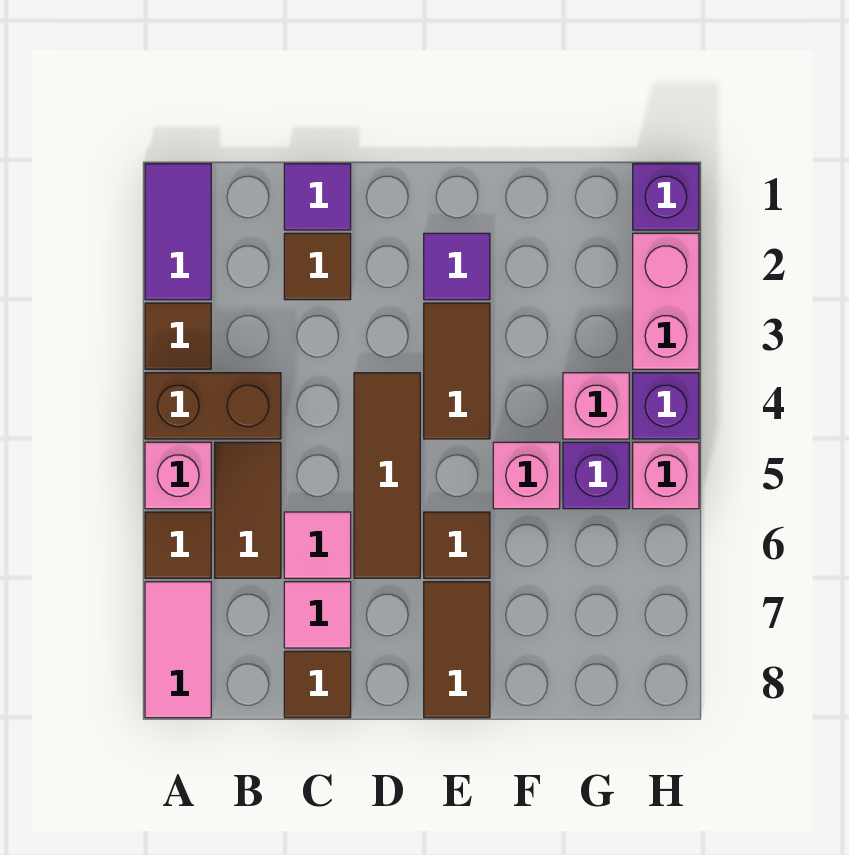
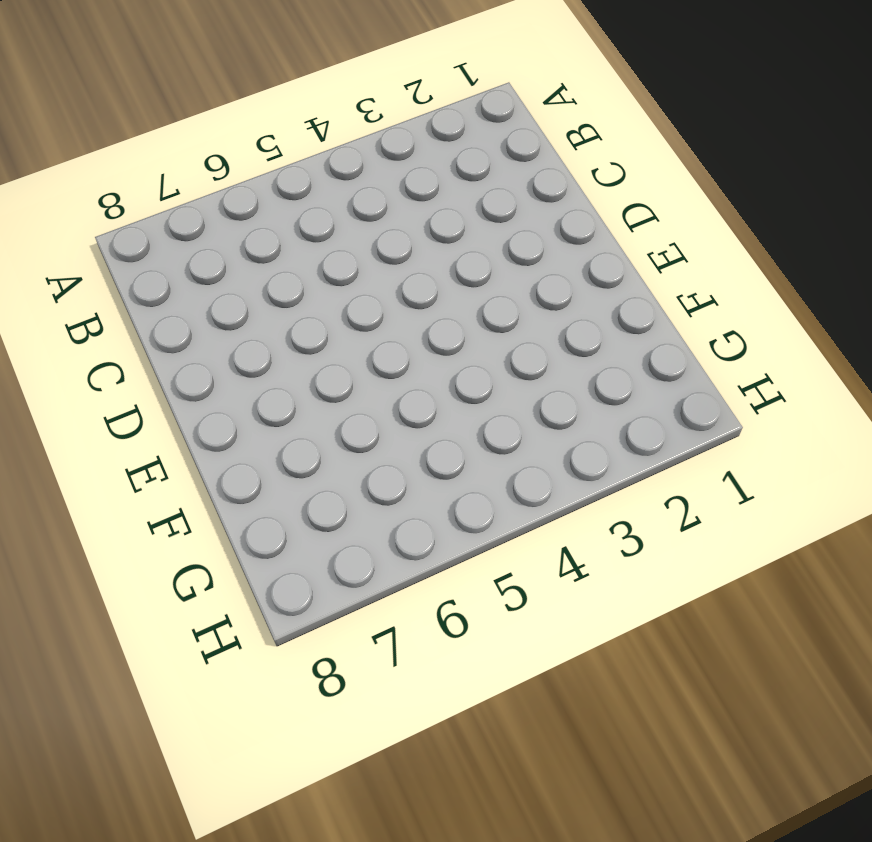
none -> purple 1x2 tile [145,164,211,300]
none -> brown 1x1 tile [145,303,211,369]
none -> brown 1x2 brick [145,373,281,439]

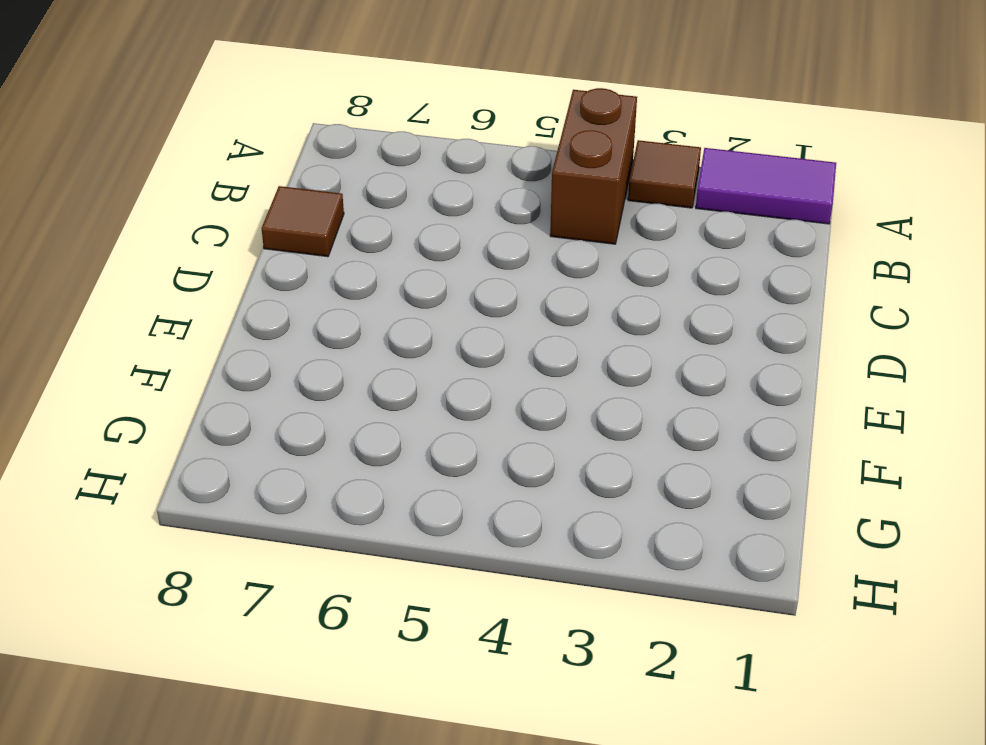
none -> pink 1x1 brick [145,442,211,509]
none -> brown 1x1 tile [145,512,211,578]
none -> pink 1x2 tile [145,582,211,718]

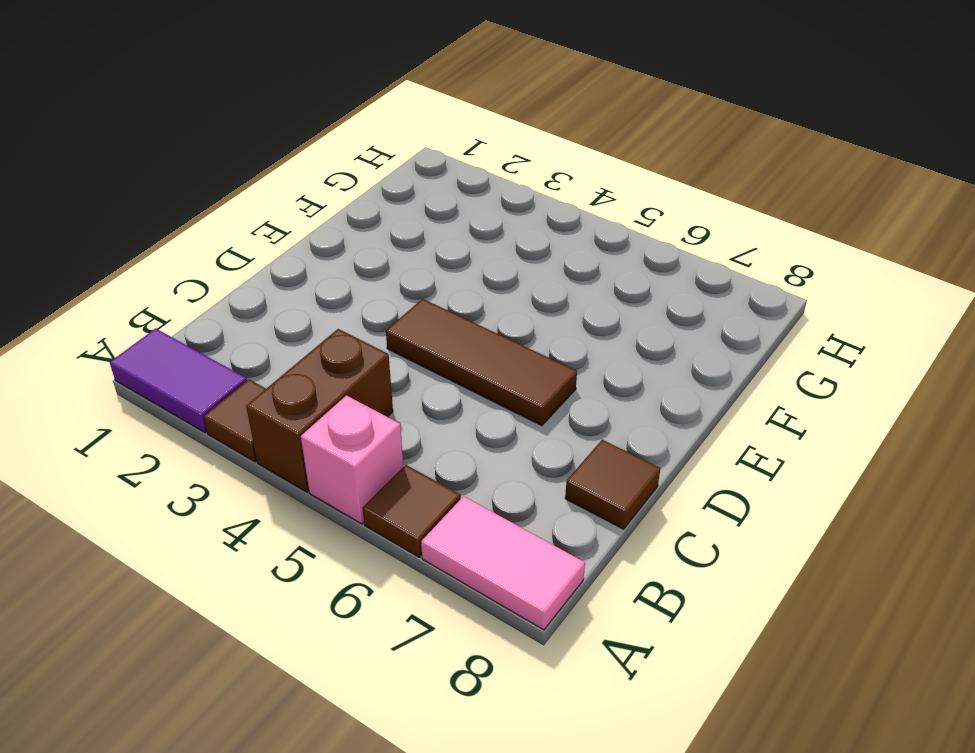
none -> brown 1x2 tile [215,442,281,578]
none -> purple 1x1 tile [284,164,351,230]
none -> brown 1x1 tile [284,233,351,300]

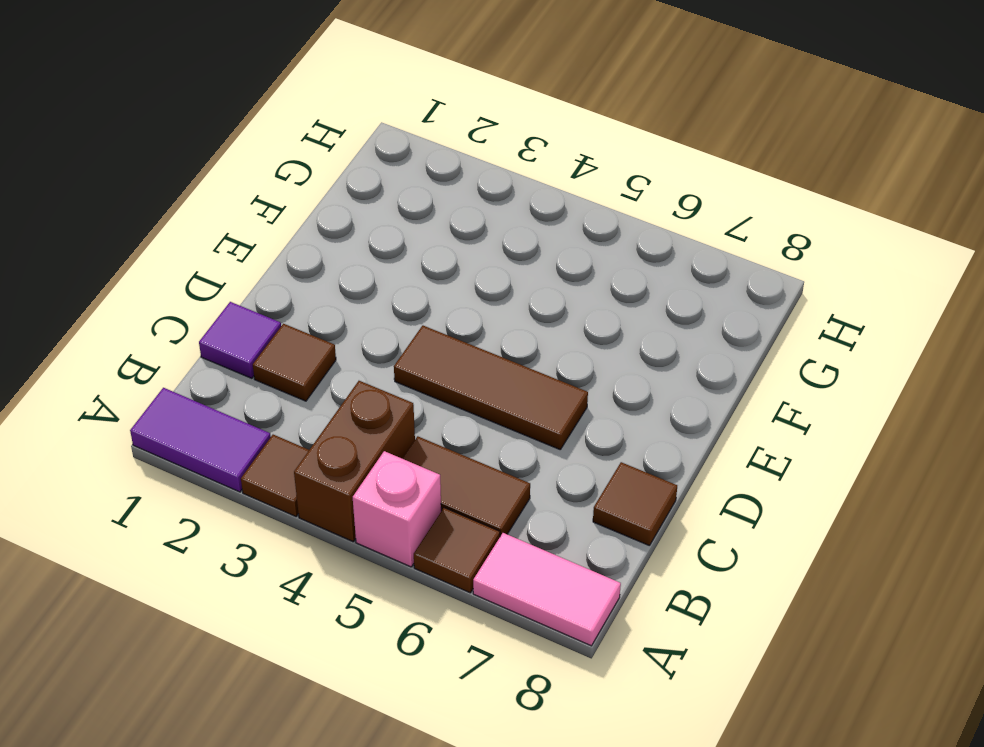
none -> pink 1x1 tile [284,512,351,578]
none -> pink 1x1 tile [284,582,351,648]
none -> purple 1x1 tile [424,233,490,300]

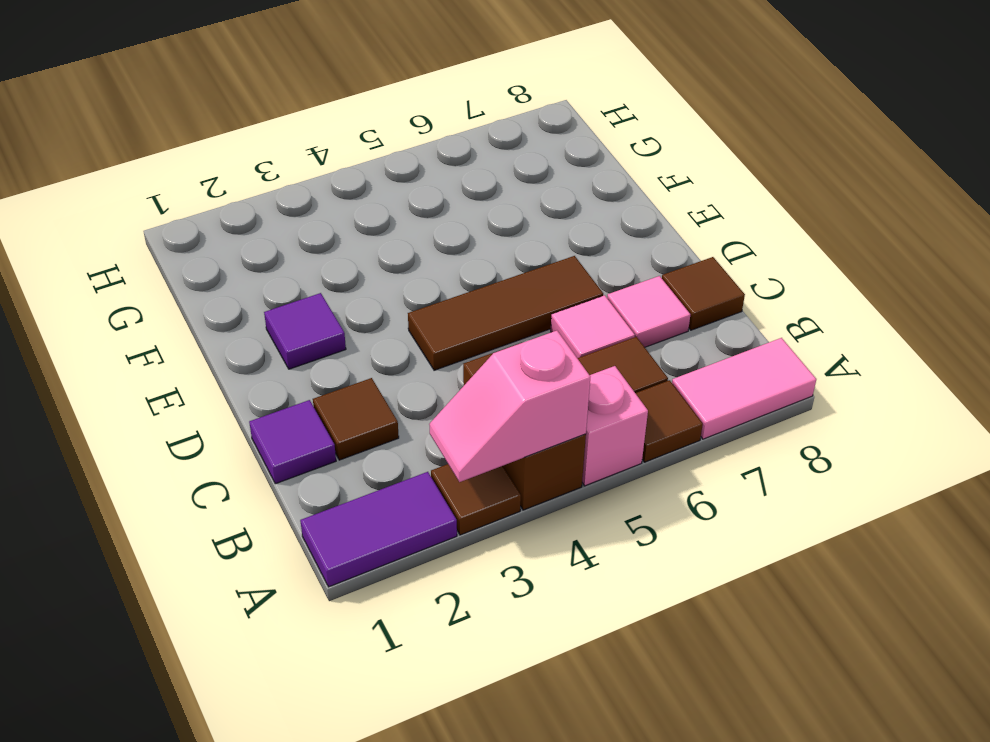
pink 1x2 slope [429,331,590,482] -> none
none -> brown 1x2 tile [424,303,490,439]
none -> brown 1x1 tile [424,512,490,578]
none -> brown 1x2 tile [424,582,490,718]

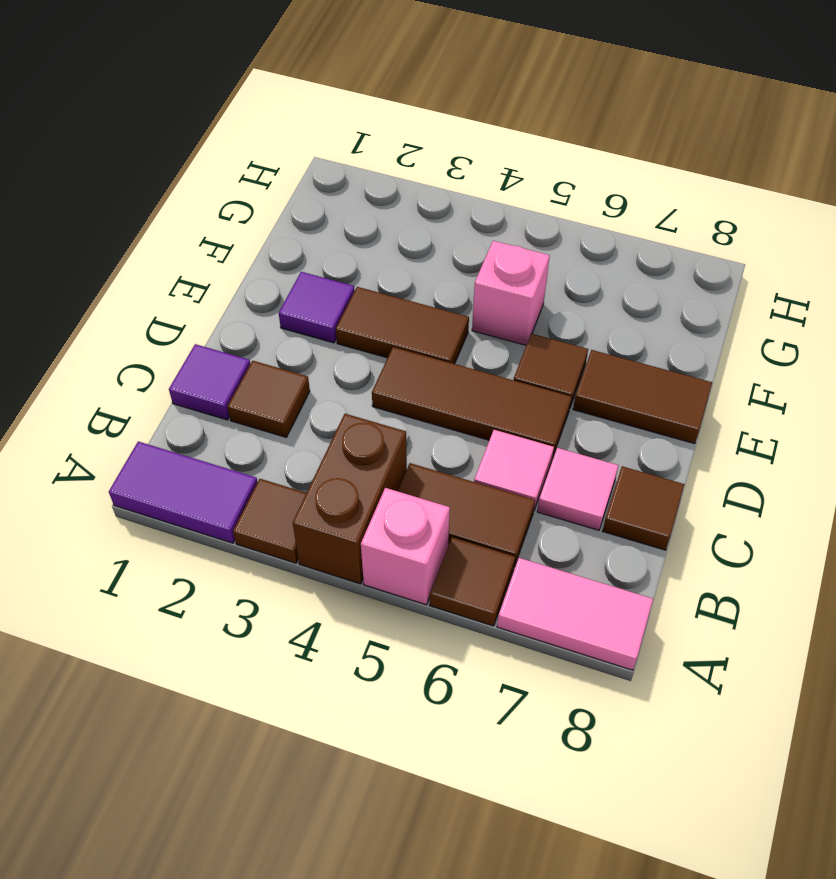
none -> pink 1x1 brick [563,373,629,439]
none -> purple 1x1 brick [563,442,629,509]
none -> purple 1x1 brick [633,164,699,230]

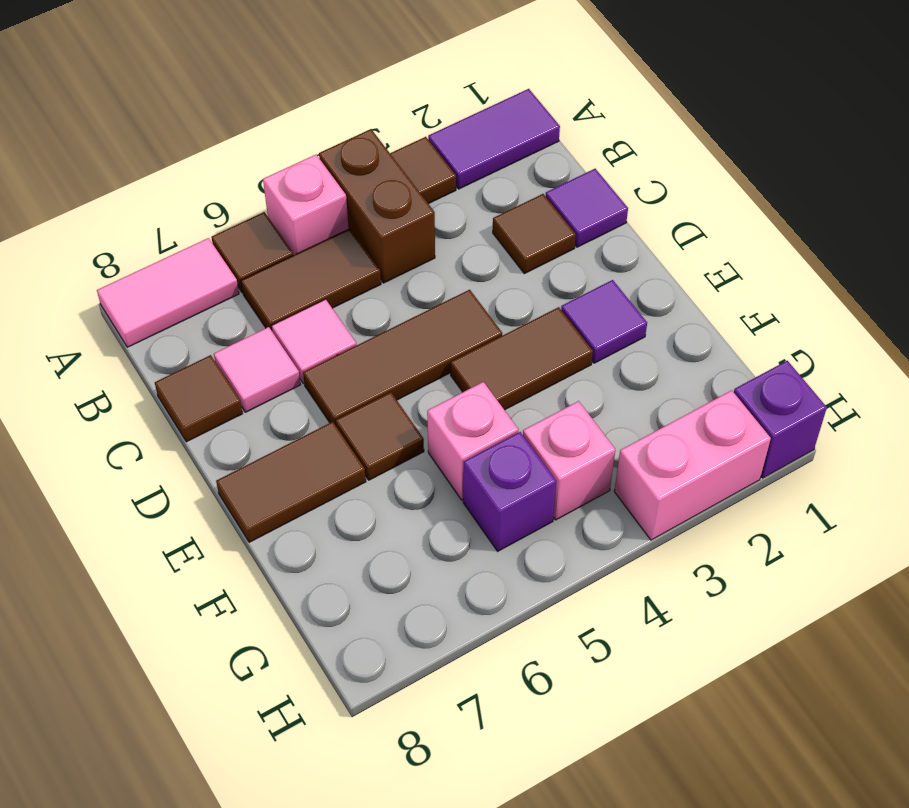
none -> purple 1x1 brick [633,373,699,439]
none -> pink 1x1 brick [633,442,699,509]

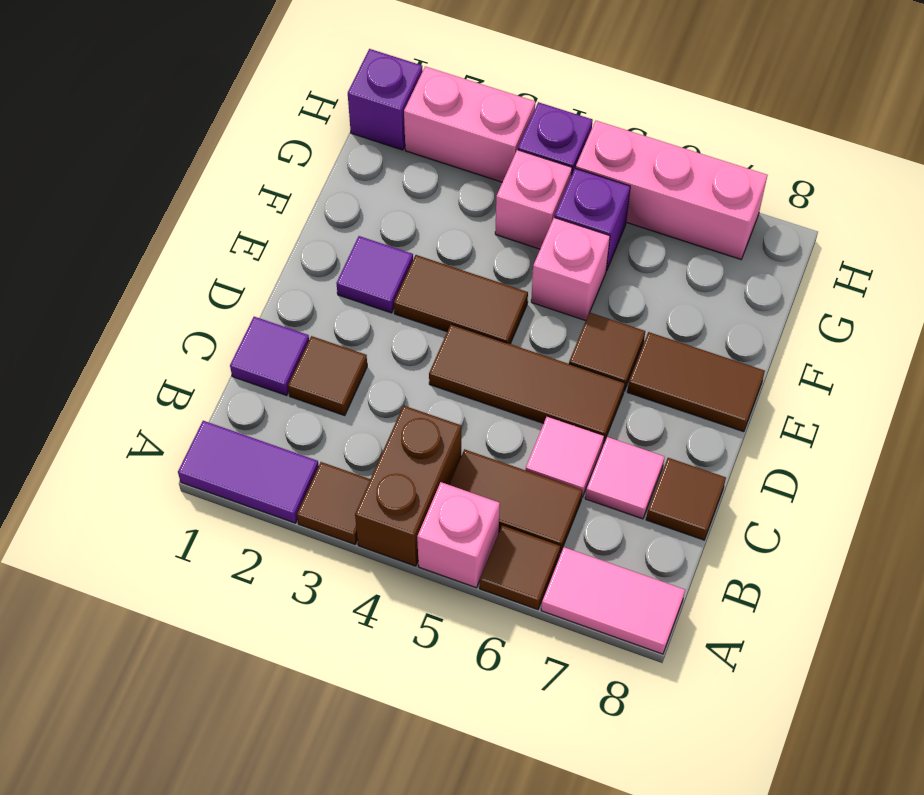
pink 1x3 brick [576,121,767,259] -> pink 1x1 brick [633,442,699,509]

